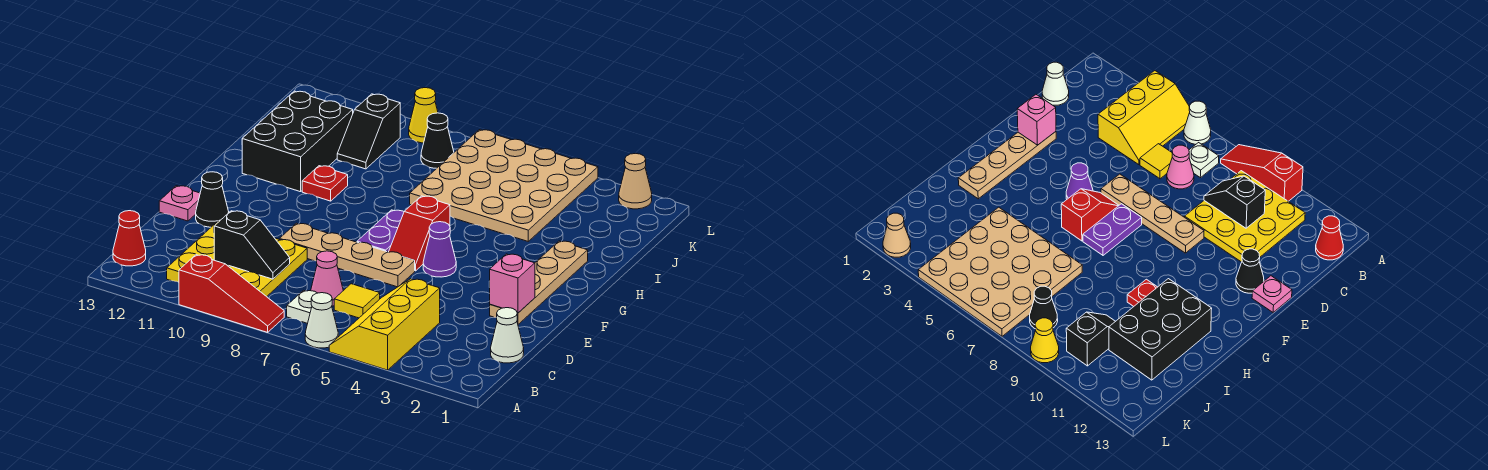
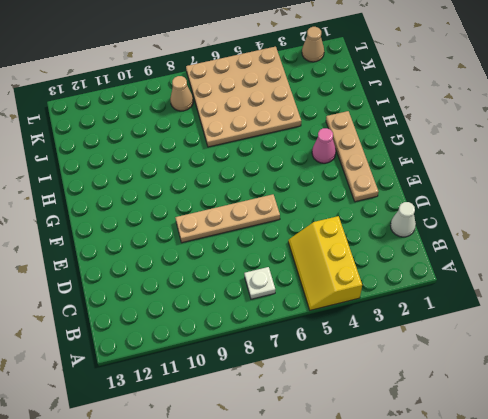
pink 1x1 cone [312,128,336,163] -> pink 1x1 cone moved to [311,251,343,306]
tan 1x1 cone [170,76,193,111] -> black 1x1 cone [421,113,454,168]
none -> white 1x1 cone [305,293,338,348]
none -> red 1x3 slope [179,255,284,332]
none -> yellow 3x3 plate [167,221,307,297]

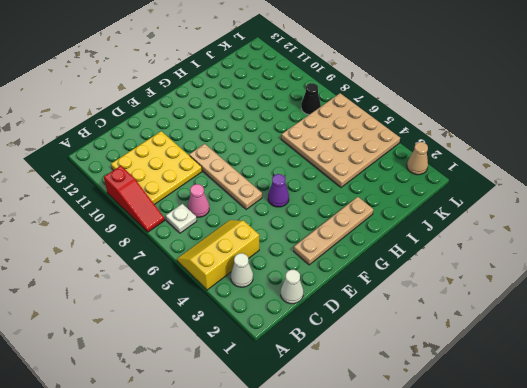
white 1x1 cone [231,253,253,287] -> white 1x1 cone moved to [305,293,338,348]
none -> red 1x1 cone [113,211,146,266]
none -> yellow 1x1 tile [334,284,380,318]
none -> black 1x1 cone [196,172,229,227]

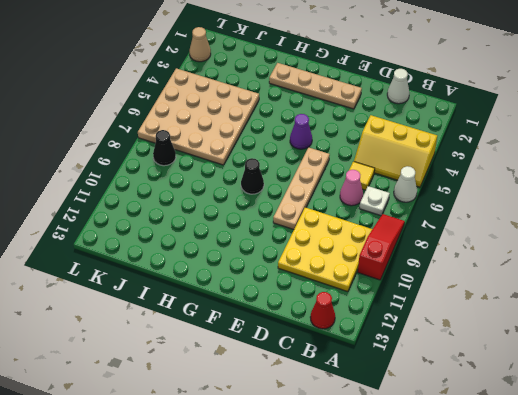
black 1x1 cone [241,158,264,194] -> black 1x1 cone moved to [196,172,229,227]
none -> pink 1x1 plate [159,186,200,221]
none -> red 1x2 slope [389,196,450,271]
none -> purple 1x2 plate [357,210,404,252]

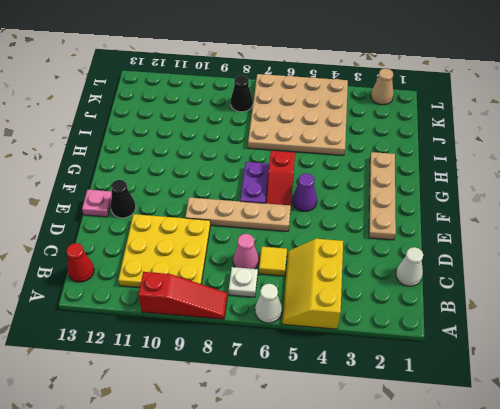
none -> red 1x1 plate [302,166,348,201]
none -> black 2x3 brick [242,91,353,192]
none -> black 1x2 slope [337,94,400,169]

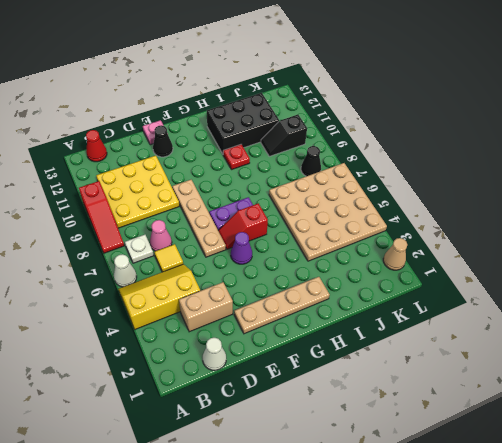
tan 1x2 brick [179,282,233,332] -> none
none -> yellow 1x1 cone [409,88,438,143]
none -> black 1x2 slope [214,211,290,279]
none -> pink 1x1 brick [489,254,535,313]

